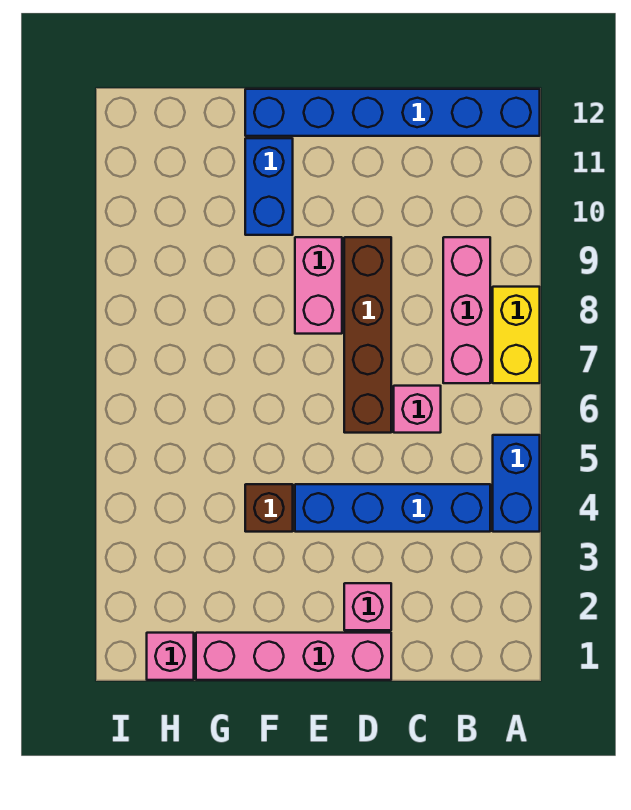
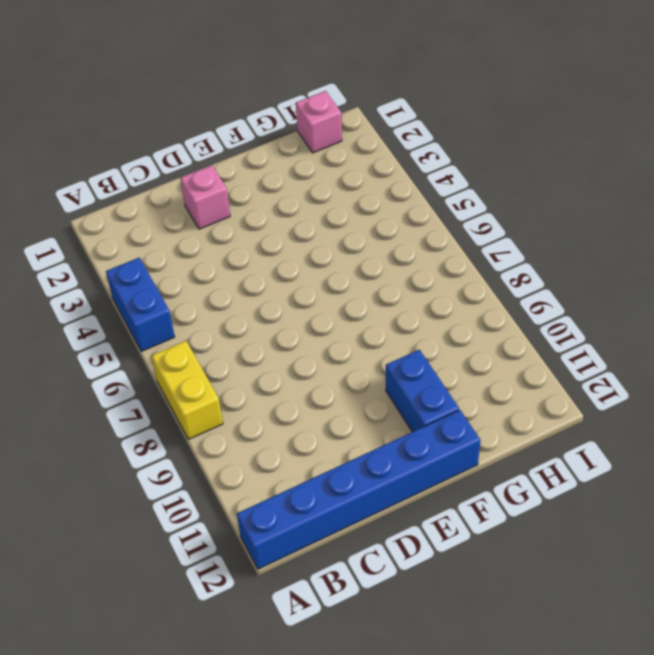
none -> blue 1x4 brick [295,484,490,532]
none -> pink 1x3 brick [443,237,490,383]
none -> pink 1x1 brick [394,386,441,433]

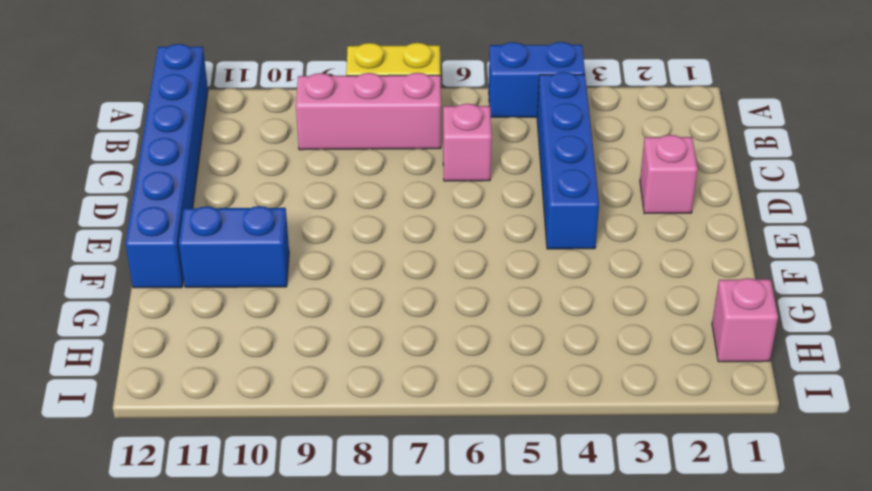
none -> pink 1x4 brick [196,633,391,680]
none -> brown 1x4 brick [344,237,391,433]
none -> pink 1x2 brick [295,237,342,334]

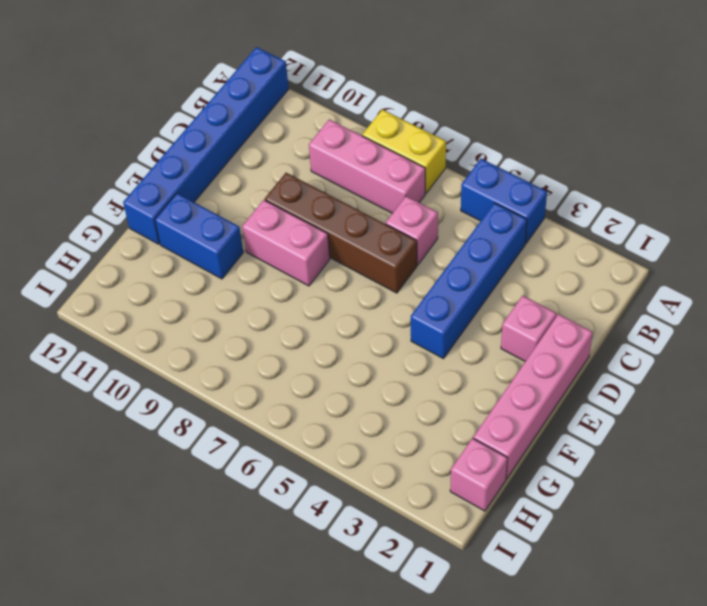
none -> brown 1x1 brick [245,484,293,532]

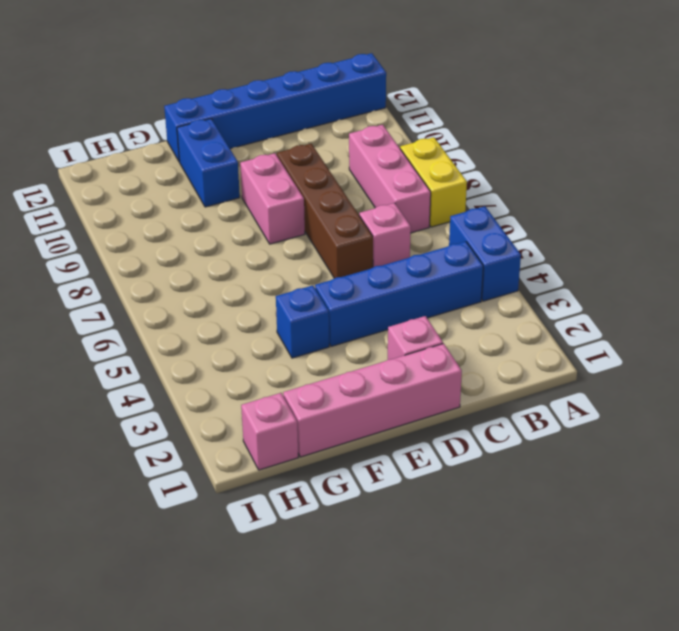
blue 1x1 brick [276,285,329,358] -> brown 1x1 brick [245,484,293,532]

